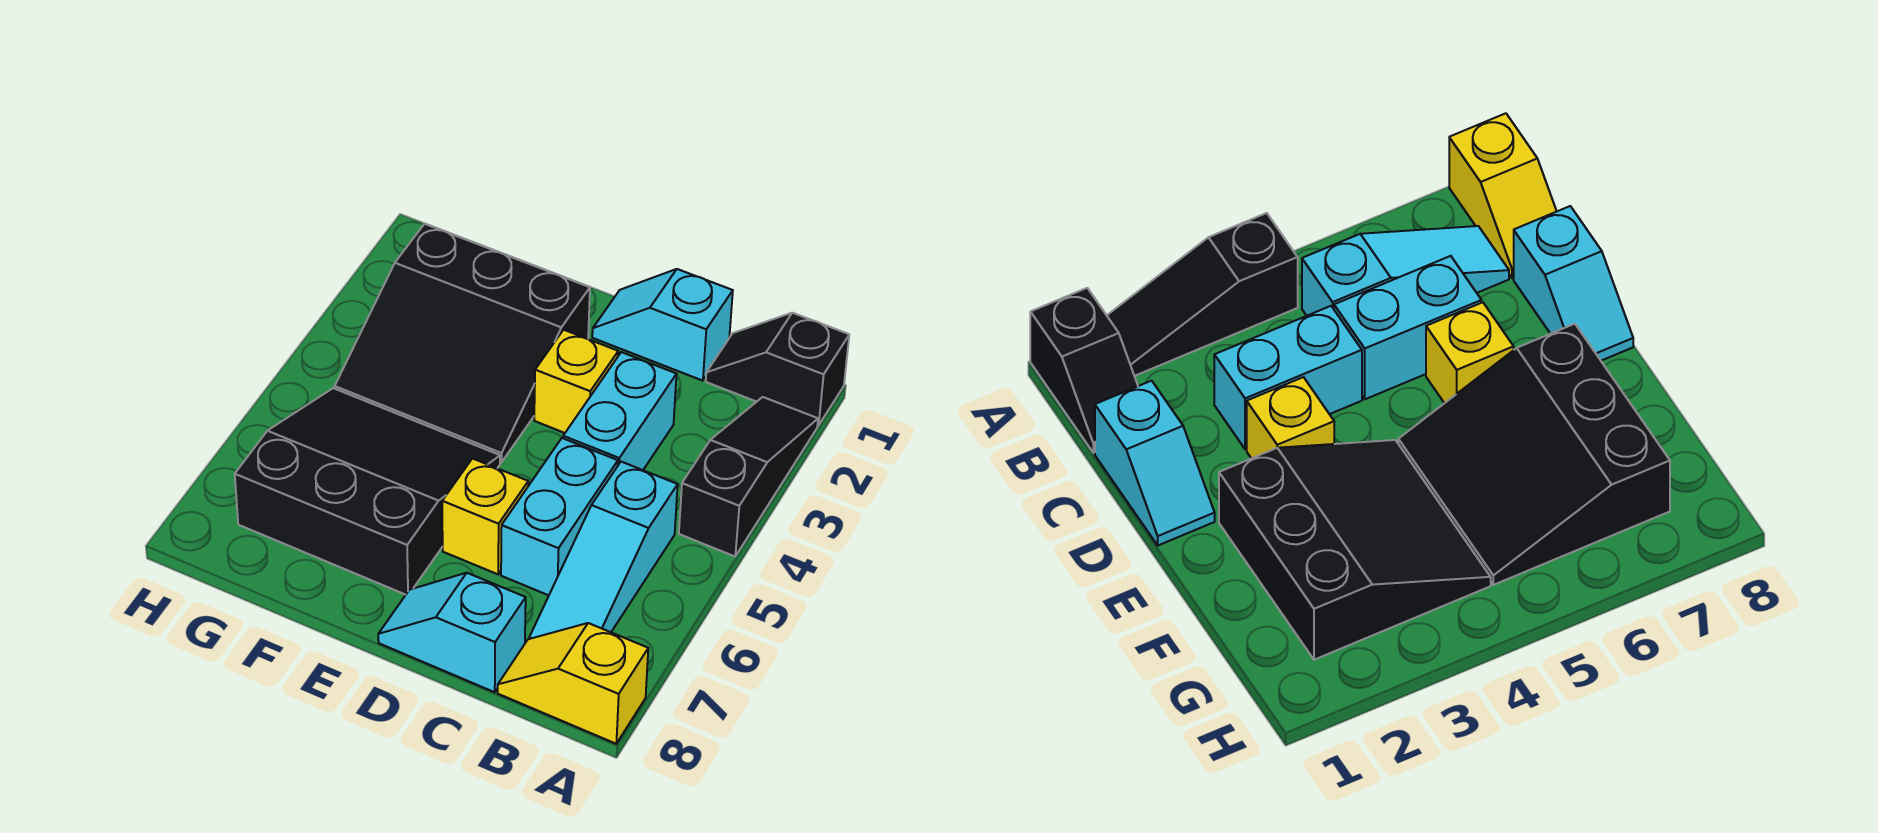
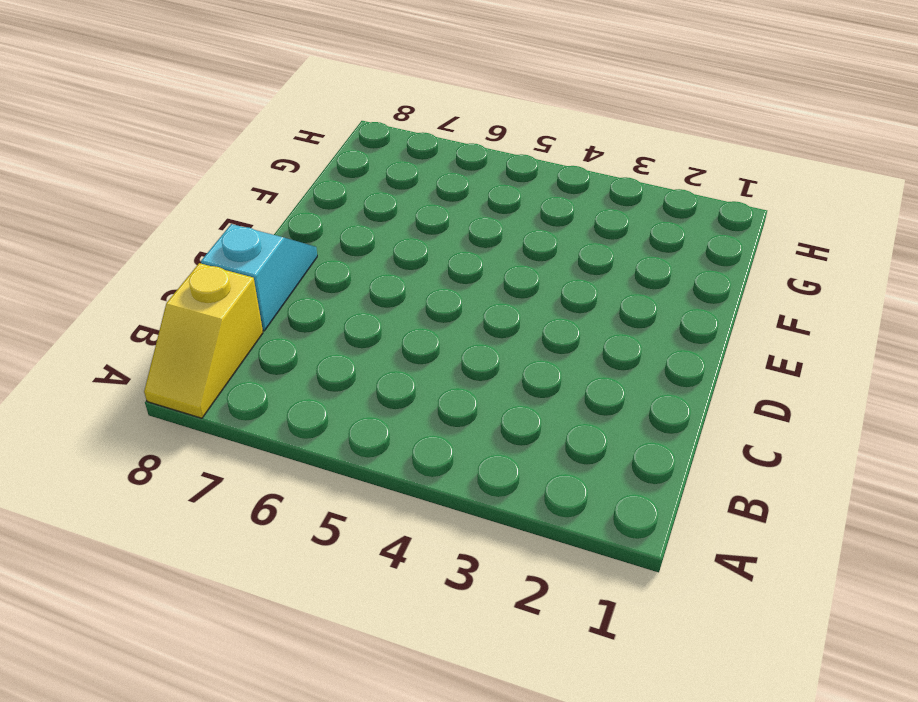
yellow 1x2 slope [144,263,263,418] -> yellow 1x2 slope turned to [498,623,648,744]
none -> black 1x2 slope [706,313,849,426]
none -> black 1x3 slope [679,397,818,556]
none -> cyan 1x3 slope [529,462,678,639]

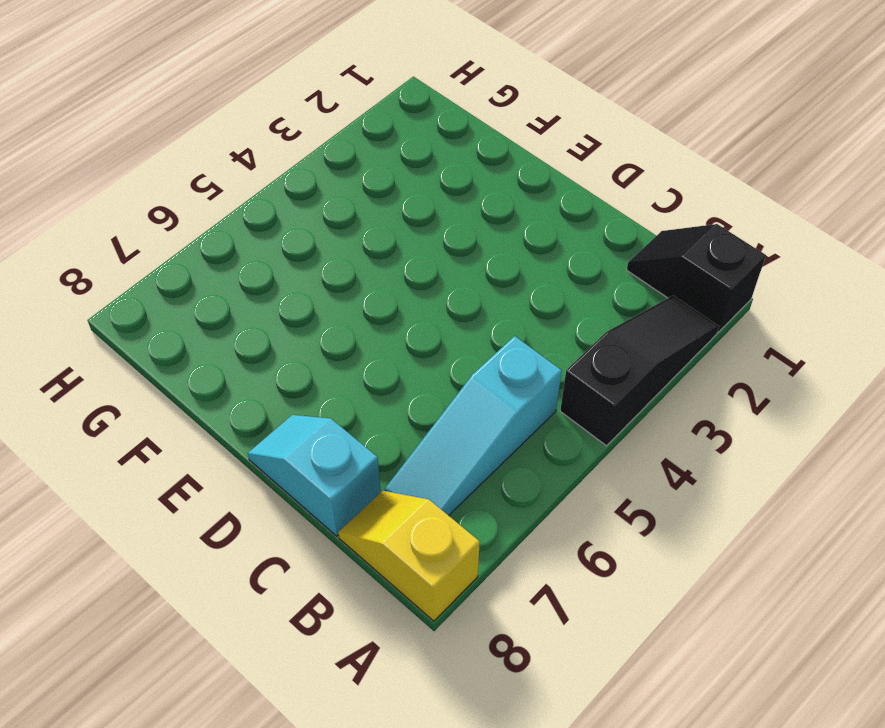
none -> cyan 1x2 slope [592,269,733,381]
none -> cyan 1x2 brick [563,352,676,470]
none -> cyan 1x2 brick [501,438,618,595]

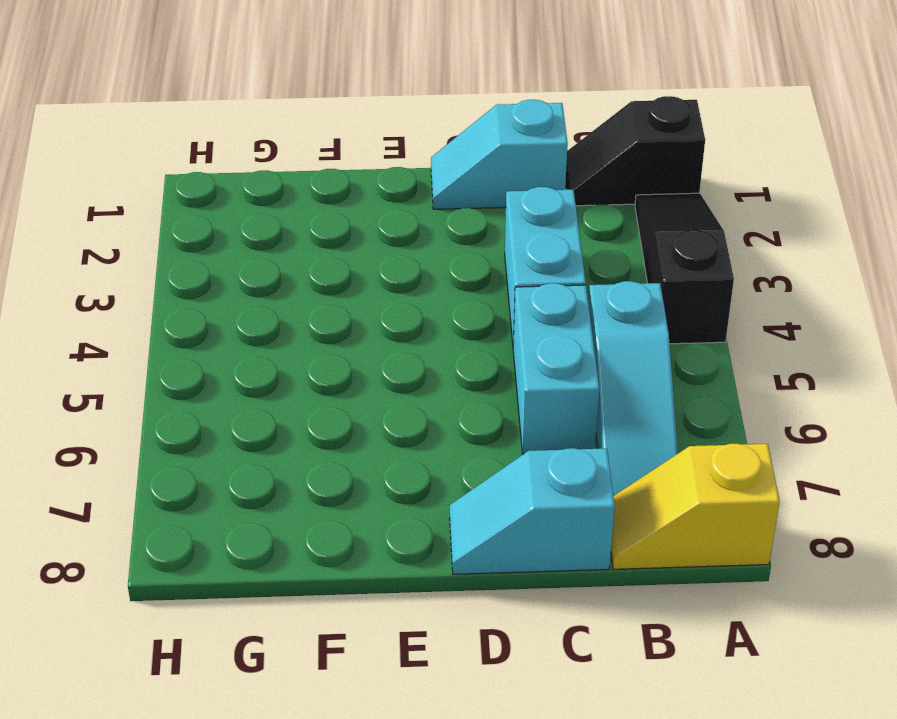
none -> yellow 1x1 brick [534,330,618,433]
none -> yellow 1x1 brick [442,459,528,574]
none -> black 3x3 slope [335,224,590,462]

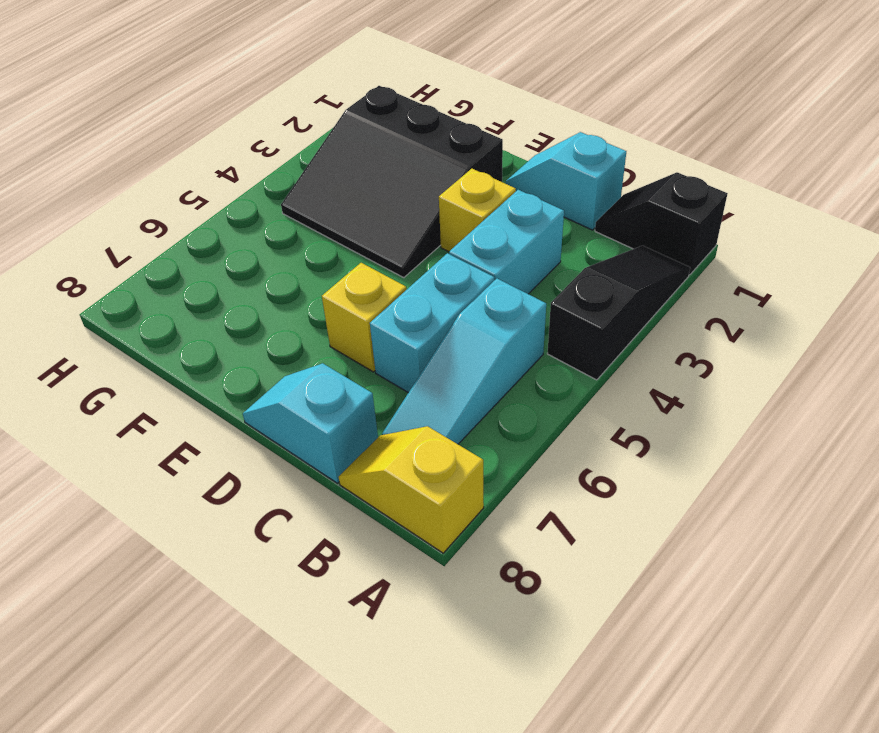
none -> black 3x3 slope [235,388,500,595]

